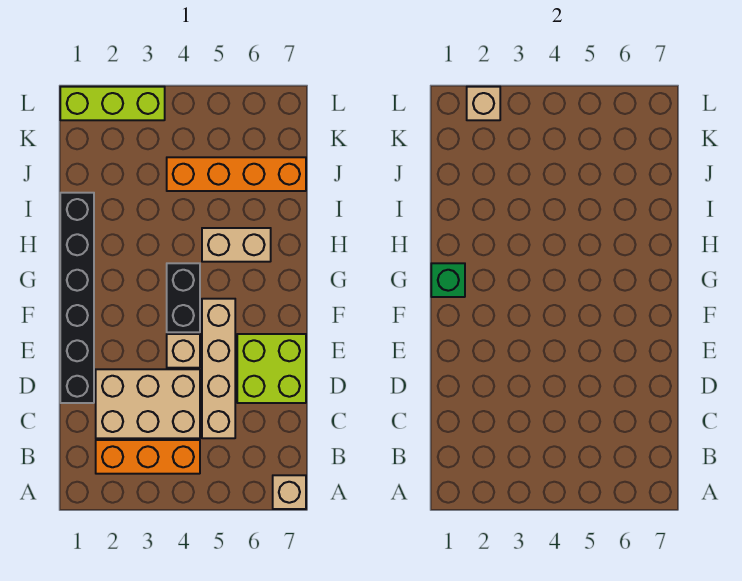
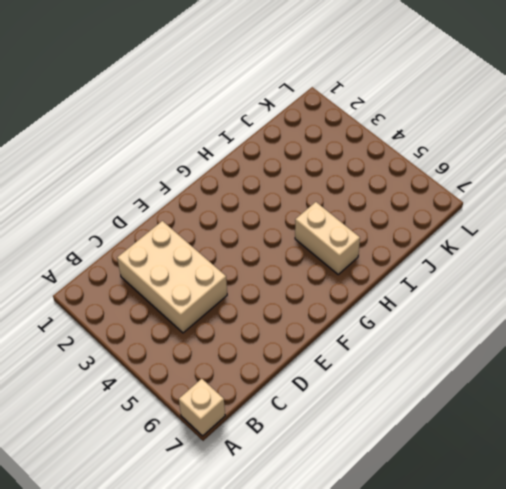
none -> orange 1x3 brick [96,440,200,474]
none -> tan 1x4 brick [202,299,235,438]
none -> black 1x6 brick [60,193,94,403]

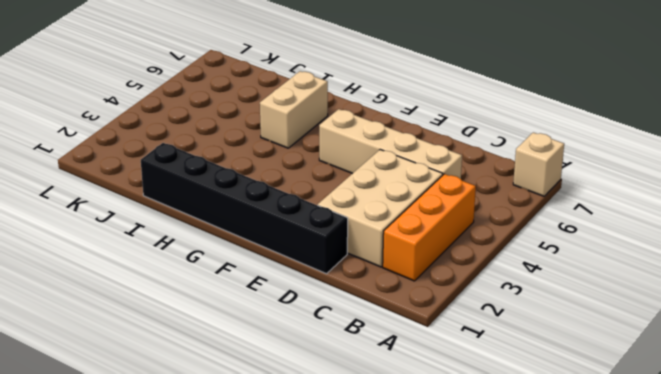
none -> lime 2x2 brick [237,334,306,403]
none -> tan 1x1 brick [167,334,200,368]
none -> black 1x2 brick [167,263,200,332]

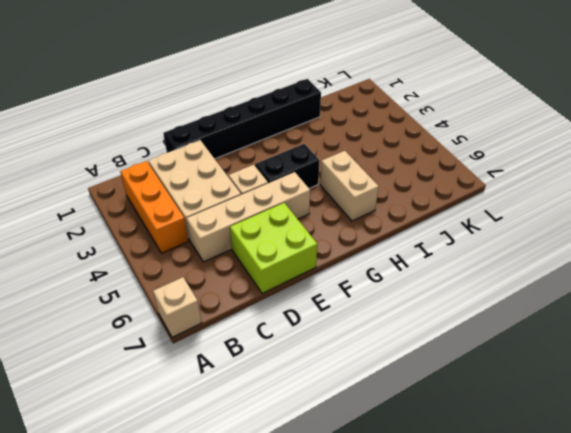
none -> orange 1x4 brick [167,157,306,191]
none -> lime 1x3 brick [60,87,165,120]
none -> green 1x1 brick [431,263,465,297]

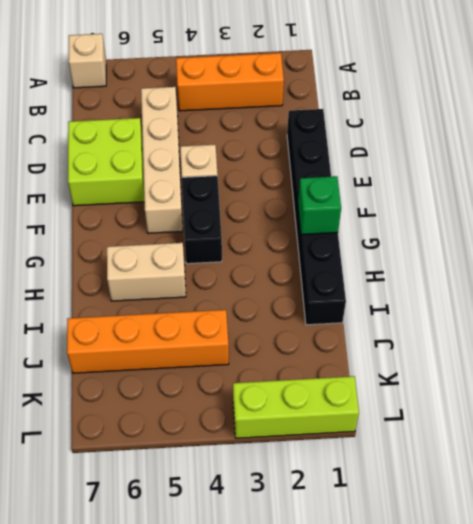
none -> tan 2x3 brick [96,369,200,438]
none -> tan 1x1 brick [467,87,500,120]

